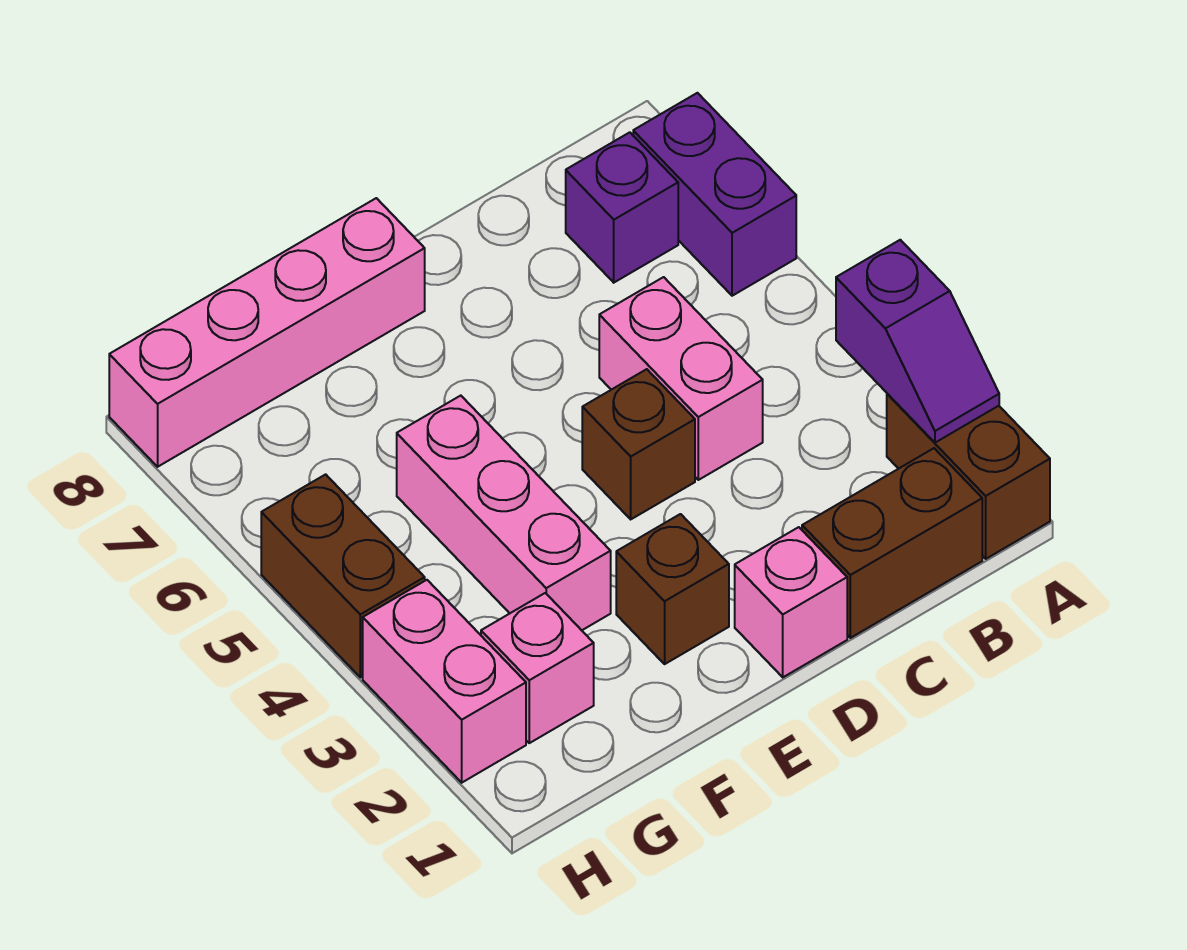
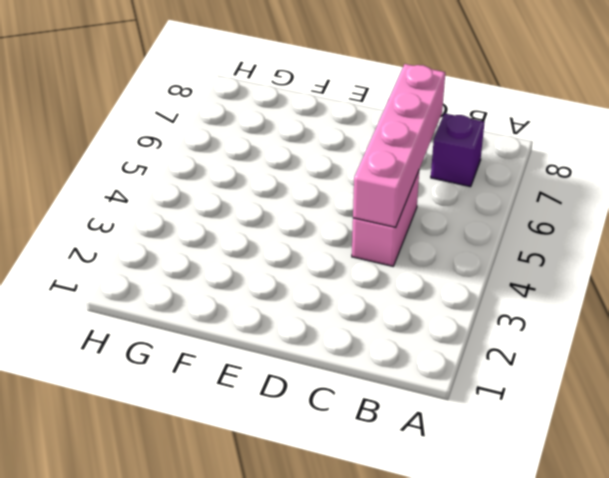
pink 1x4 brick [353,64,445,227] -> pink 1x4 brick turned to [109,198,425,467]
none -> brown 1x2 brick [887,394,1050,559]
none -> purple 1x2 brick [633,93,796,296]
none -> brown 1x2 brick [802,448,982,638]

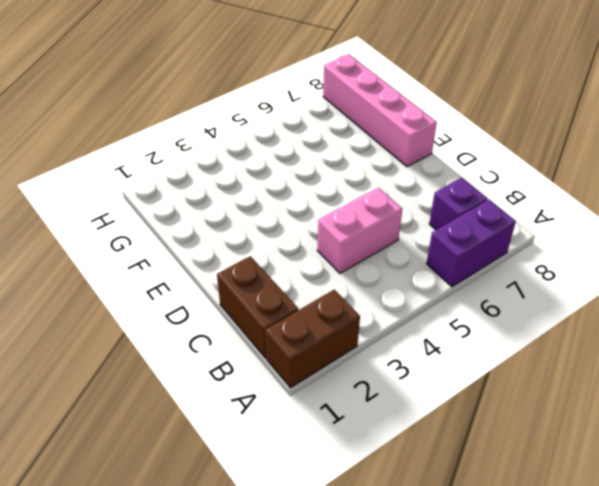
none -> pink 1x1 brick [735,527,847,677]
none -> brown 1x1 brick [582,369,695,519]
none -> brown 1x1 brick [616,514,729,664]

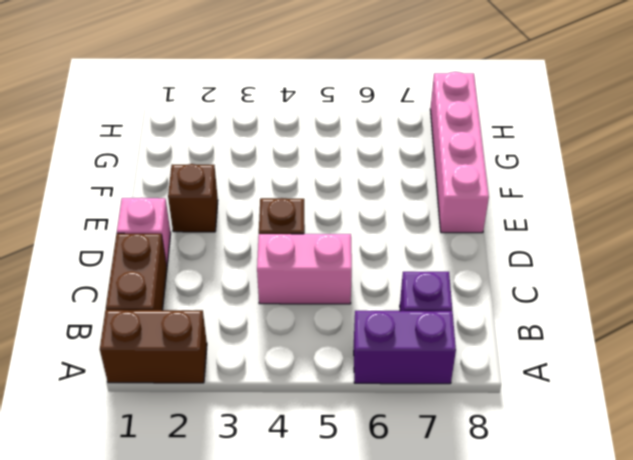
none -> pink 1x3 brick [397,396,611,630]
none -> pink 1x1 brick [481,593,594,743]
none -> pink 1x2 brick [363,580,526,783]

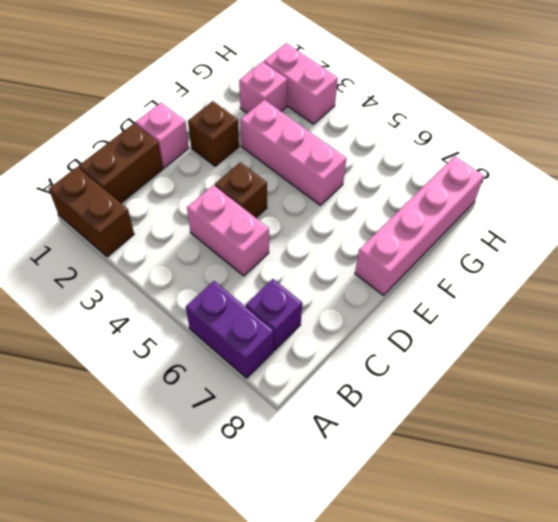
none -> brown 1x2 brick [261,474,425,677]
none -> purple 1x2 slope [836,240,999,443]

